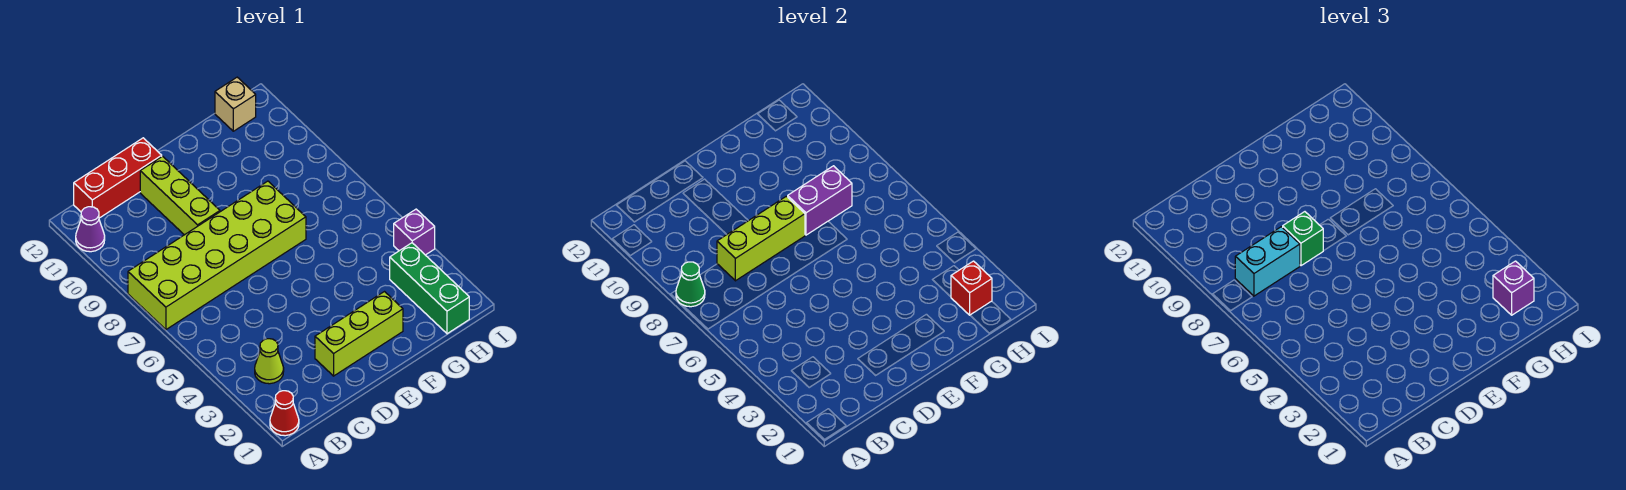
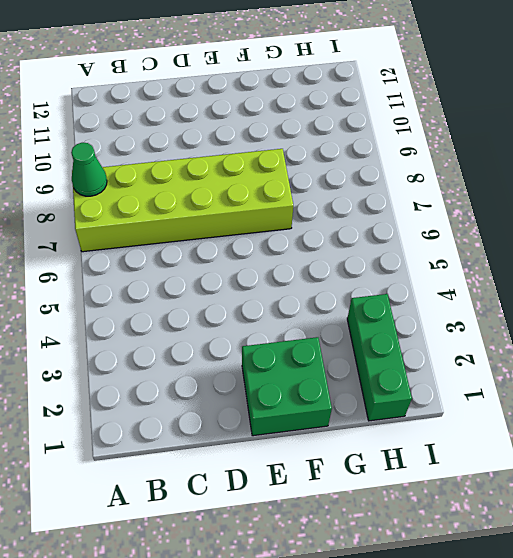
green 2x2 brick [242,337,332,436] -> lime 1x3 brick [315,292,403,376]
none -> red 1x1 cone [270,391,299,436]
none -> purple 1x1 cone [76,207,105,252]
none -> lime 1x1 cone [255,339,284,384]

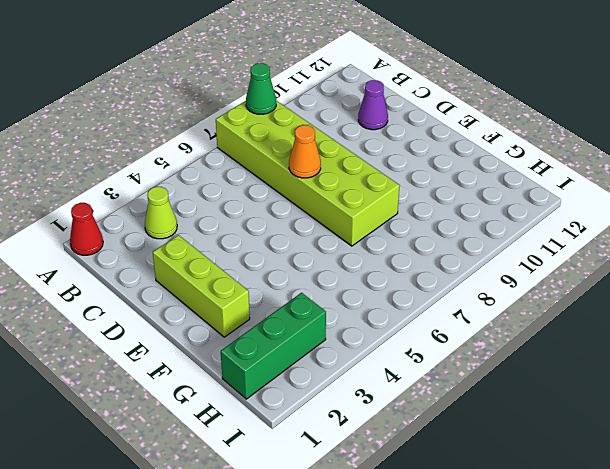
purple 1x1 cone [358,80,388,130] -> purple 1x1 cone moved to [76,207,105,252]
orange 1x1 cone [289,125,321,178] -> none
none -> red 1x3 brick [74,138,162,218]
none -> lime 1x3 brick [140,156,220,235]
none -> tan 1x1 brick [215,77,256,131]

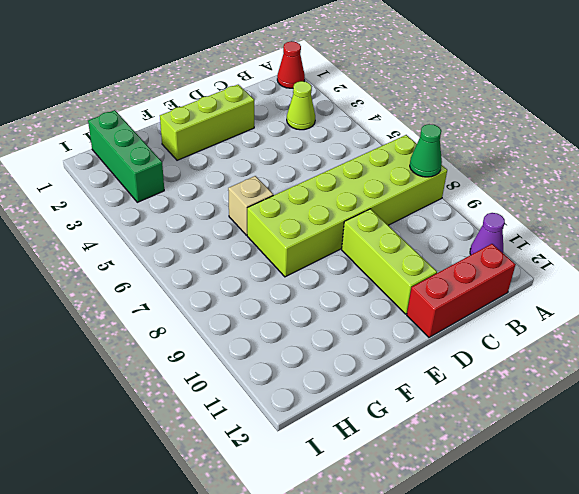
tan 1x1 brick [228,176,273,235] -> tan 1x1 brick moved to [215,77,256,131]
none -> purple 1x1 brick [394,209,435,255]
none -> lime 1x3 brick [717,196,805,281]
none -> purple 1x2 brick [788,166,852,235]

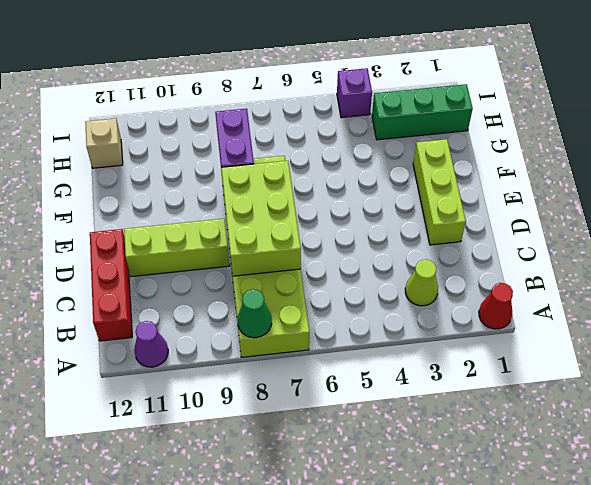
lime 2x3 brick [221,161,301,276] -> lime 1x3 brick [717,196,805,281]
none -> red 1x1 brick [951,261,992,315]
none -> cyan 1x2 brick [1235,227,1300,296]
none -> green 1x1 brick [1283,212,1323,266]

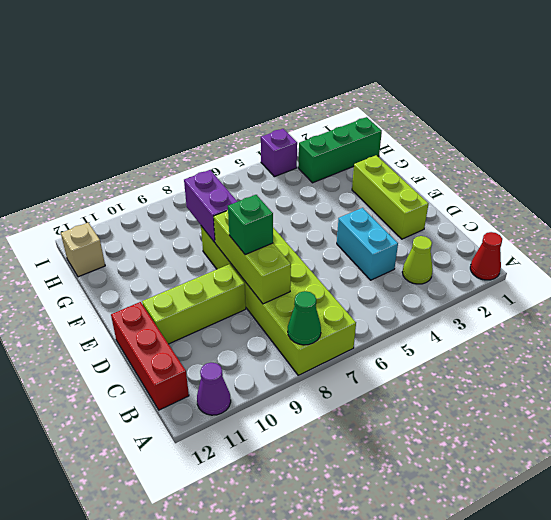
cyan 1x2 brick [337,208,398,280] -> cyan 1x2 brick moved to [1235,227,1300,296]
none -> red 1x1 brick [951,261,992,315]
none -> purple 1x1 brick [1493,261,1534,315]

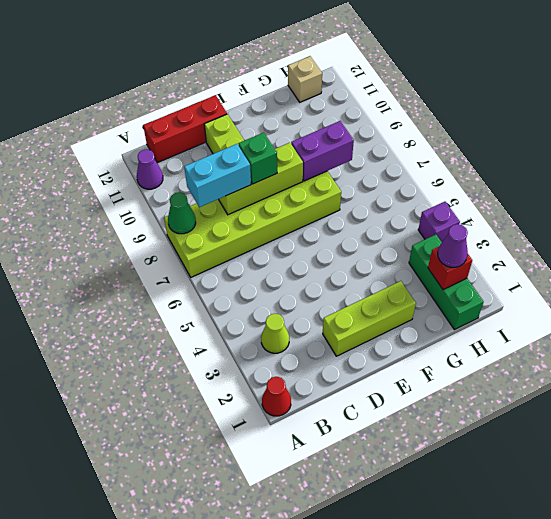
purple 1x1 cone [438,224,468,267] -> purple 1x1 brick [1493,261,1534,315]

